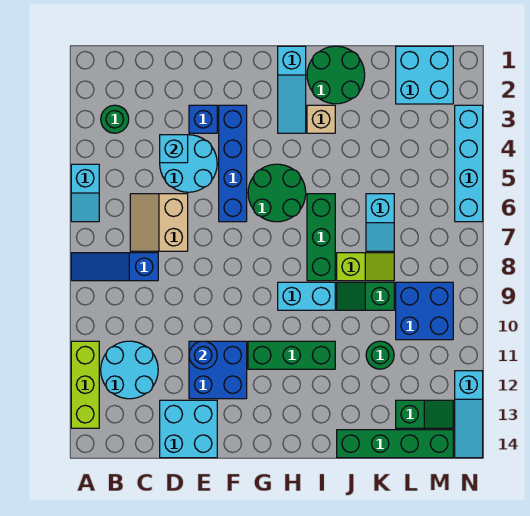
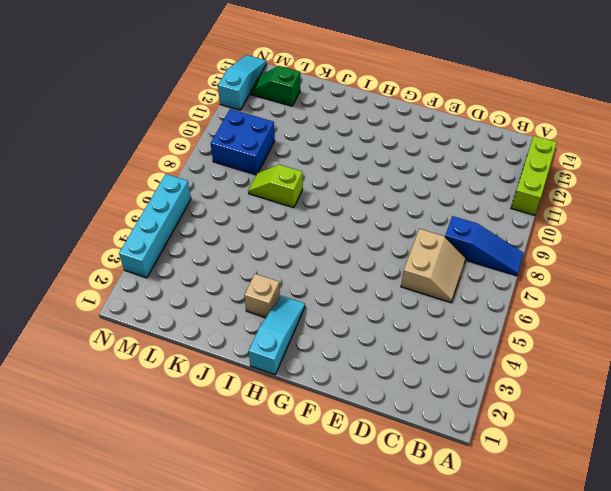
none -> cyan 1x2 slope [71,164,99,222]
none -> green 1x1 round brick [101,105,129,133]
none -> cyan 2x2 round brick [101,341,158,399]
none -> cyan 2x2 round brick [160,135,217,192]

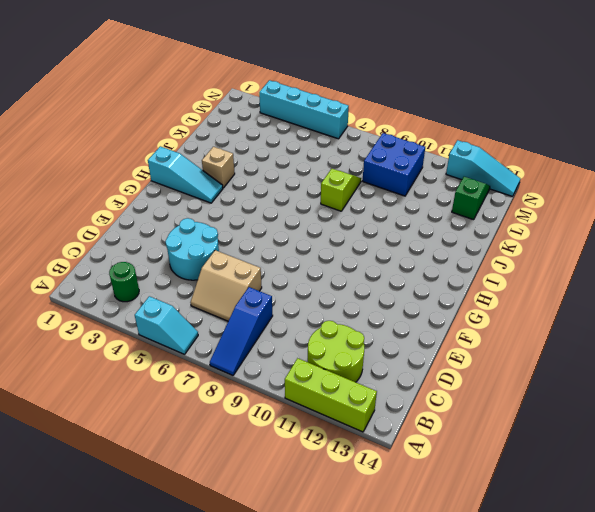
lime 2x2 round brick [308,321,364,382] -> cyan 2x2 round brick [101,341,158,399]
none -> cyan 2x2 brick [160,400,217,458]
none -> blue 1x1 brick [189,105,217,133]
none -> blue 2x2 brick [189,341,247,399]
none -> blue 1x4 brick [219,105,247,222]

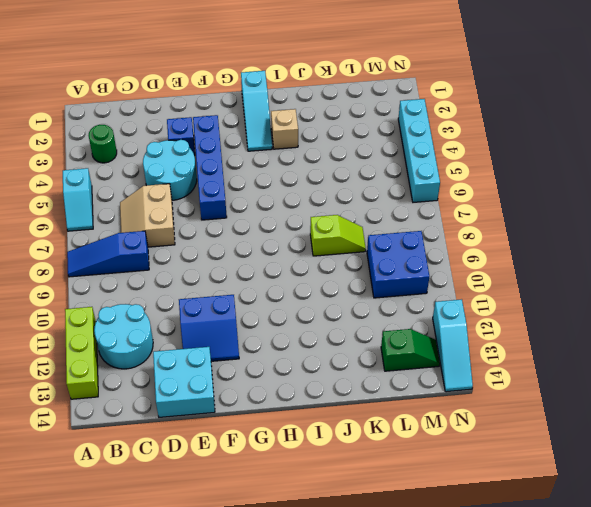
blue 2x2 slope [179,295,239,361] -> blue 2x2 brick [189,341,247,399]
none -> green 2x2 round brick [248,164,306,222]
none -> green 1x3 brick [248,341,335,369]
none -> cyan 1x2 brick [278,282,335,310]
none -> green 2x2 round brick [307,46,365,104]

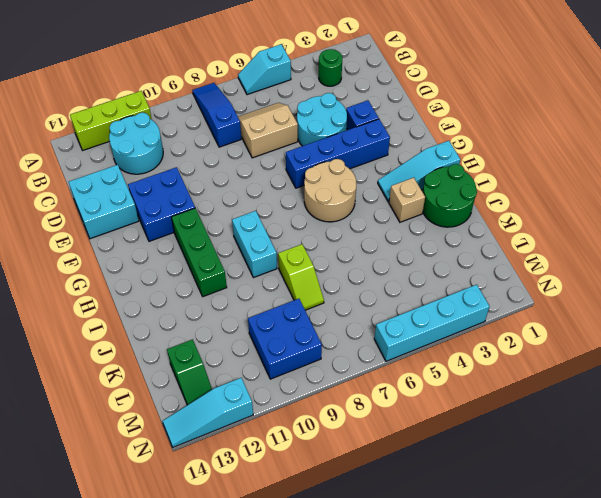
tan 2x2 round brick [304,159,356,222] -> green 2x2 round brick [248,164,306,222]
none -> green 1x3 brick [307,194,335,281]
none -> green 1x2 slope [337,282,394,310]
none -> green 1x4 brick [337,430,453,458]
none -> cyan 1x2 slope [366,194,394,251]

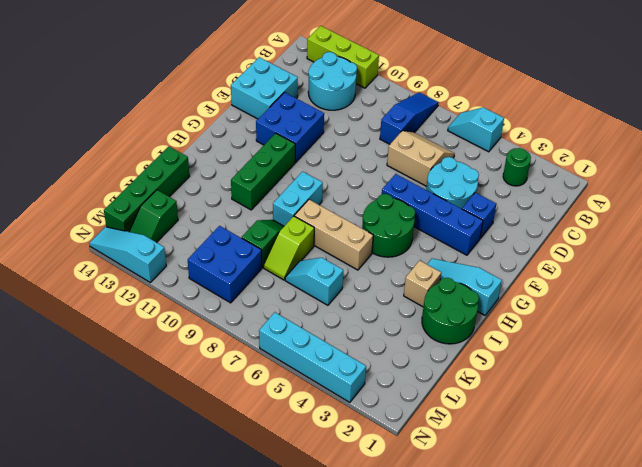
tan 1x3 brick [294,200,373,270] -> green 1x3 brick [307,194,335,281]
none -> green 1x1 round brick [366,341,394,369]
none -> cyan 2x2 brick [396,46,453,104]
none -> cyan 1x1 brick [160,135,188,163]
none -> blue 1x1 round brick [189,341,217,369]

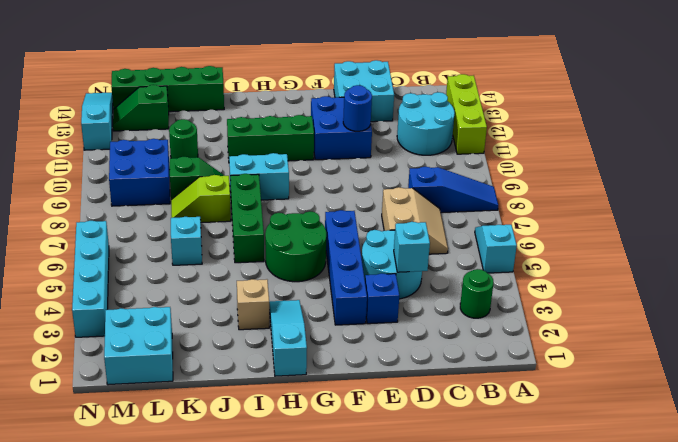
none -> green 2x2 round brick [307,46,365,104]

